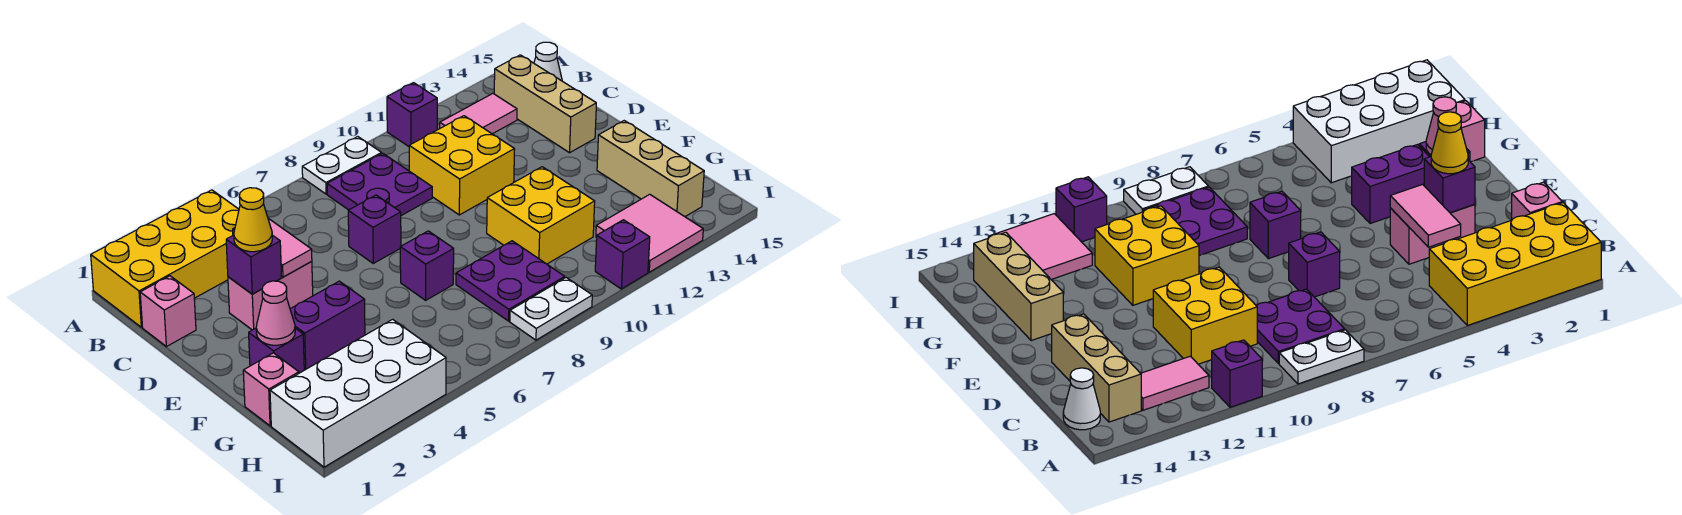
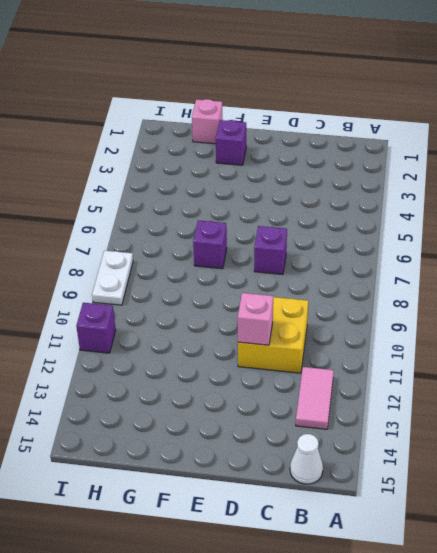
pink 1x1 brick [238,293,273,345] -> pink 1x1 brick moved to [140,276,196,347]
none -> yellow 2x4 brick [91,190,239,327]
none -> white 1x2 plate [302,137,382,194]
none -> purple 1x1 brick [387,83,437,146]

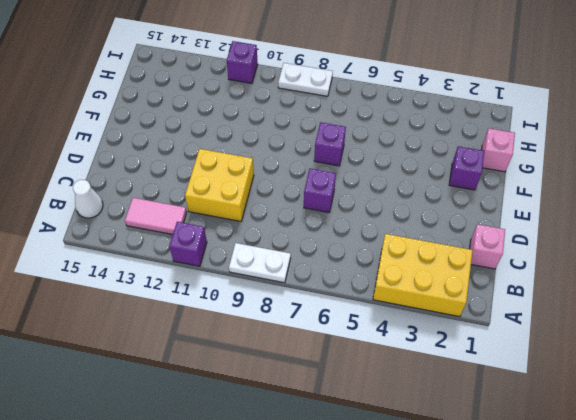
yellow 2x3 brick [373,234,473,317] -> yellow 2x4 brick [91,190,239,327]
none -> purple 2x2 plate [327,153,432,216]
none -> tan 1x3 brick [494,55,596,153]
none -> pink 1x2 brick [228,261,313,330]

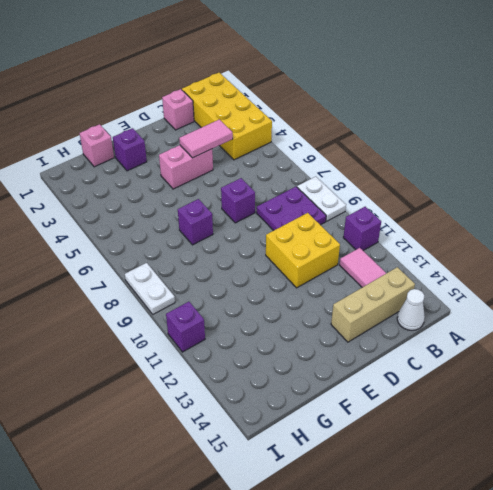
pink 1x2 brick [159,145,213,189] -> pink 1x2 brick turned to [228,261,313,330]
none -> purple 1x2 brick [290,281,365,370]
none -> yellow 2x2 brick [487,167,595,264]
none -> tan 1x3 brick [597,121,704,217]

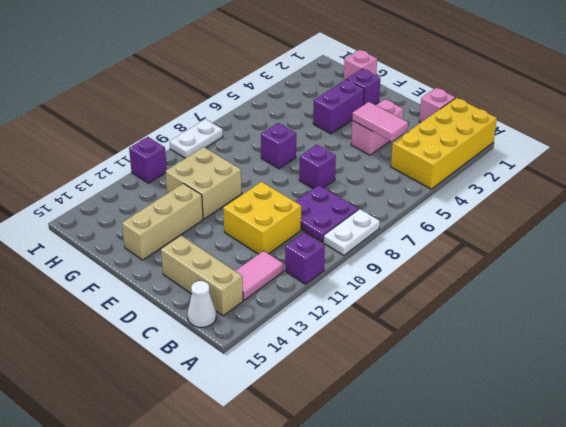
tan 2x2 brick [166,147,242,219] -> yellow 2x2 brick [487,167,595,264]
tan 1x3 brick [122,183,203,260] -> tan 1x3 brick turned to [597,121,704,217]
none -> purple 2x2 plate [456,241,565,321]
none -> white 2x4 brick [270,319,446,467]
none -> pink 2x2 tile [596,194,703,272]

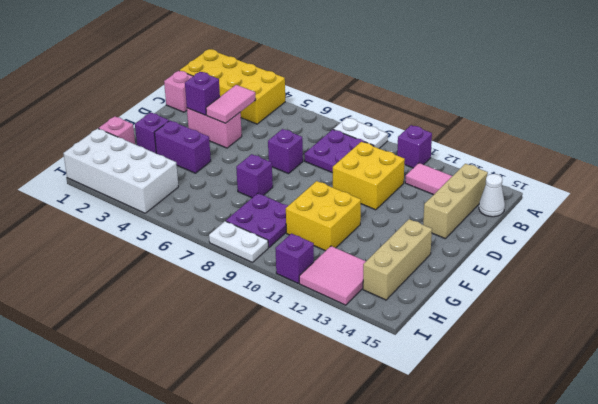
none -> pink 1x1 cone [256,281,295,345]
none -> yellow 1x1 cone [234,188,272,252]

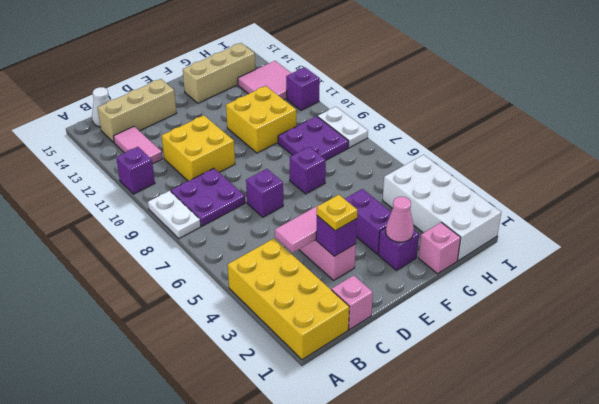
yellow 1x1 plate [317,195,358,231] -> yellow 1x1 cone [234,188,272,252]

